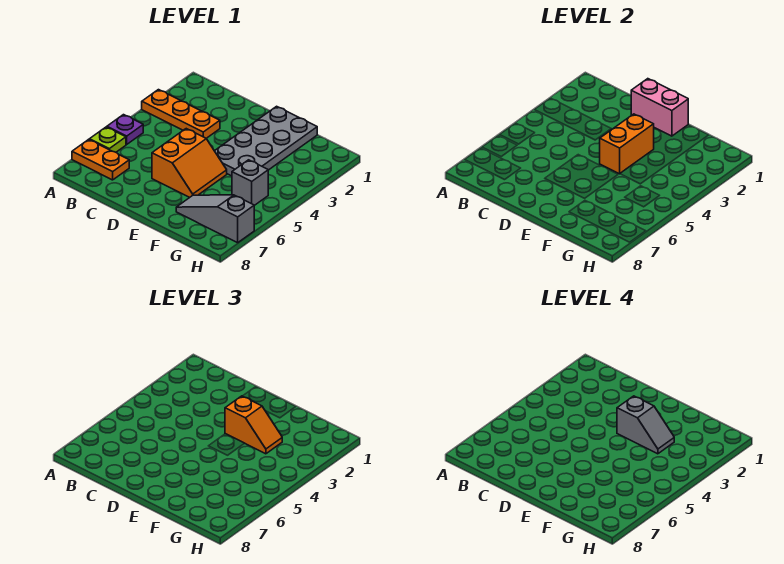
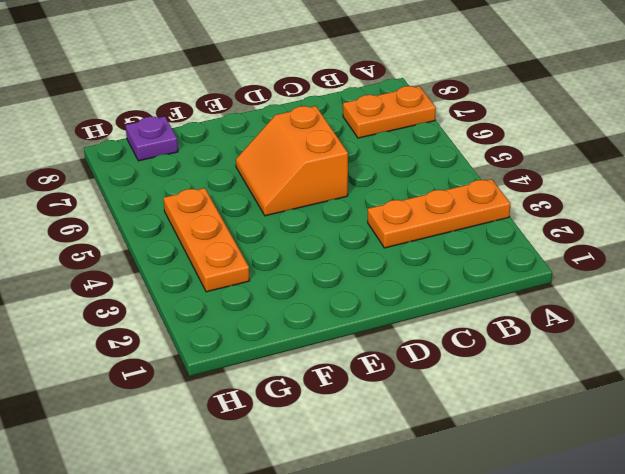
orange 1x3 plate [164,188,249,292] -> grey 1x1 brick [232,160,268,205]
purple 1x1 plate [126,116,178,161] -> purple 1x1 plate moved to [107,115,143,144]
none -> lime 1x1 plate [89,127,126,152]
none -> grey 2x4 plate [215,106,317,176]
none -> grey 1x3 slope [176,195,254,243]

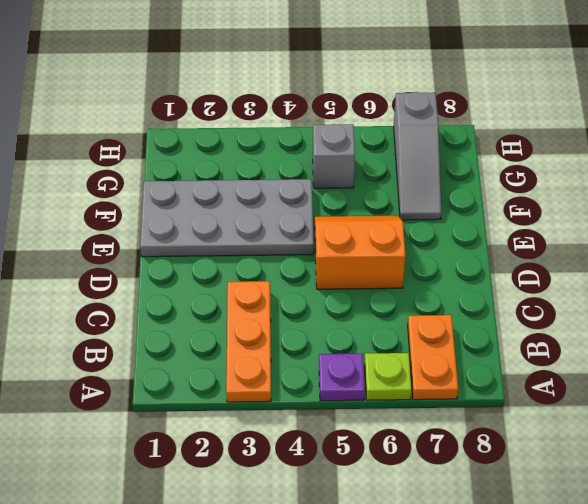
none -> pink 1x2 brick [631,79,688,136]
none -> orange 1x2 brick [600,114,654,174]
none -> orange 1x2 slope [225,396,282,454]

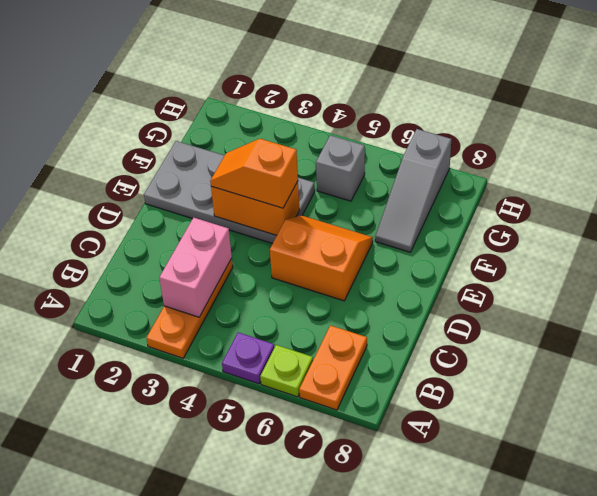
pink 1x2 brick [159,218,232,317] -> pink 1x2 brick moved to [631,79,688,136]
orange 1x2 slope [210,139,298,208] -> orange 1x2 slope turned to [225,396,282,454]
none -> grey 1x2 slope [617,396,674,454]

